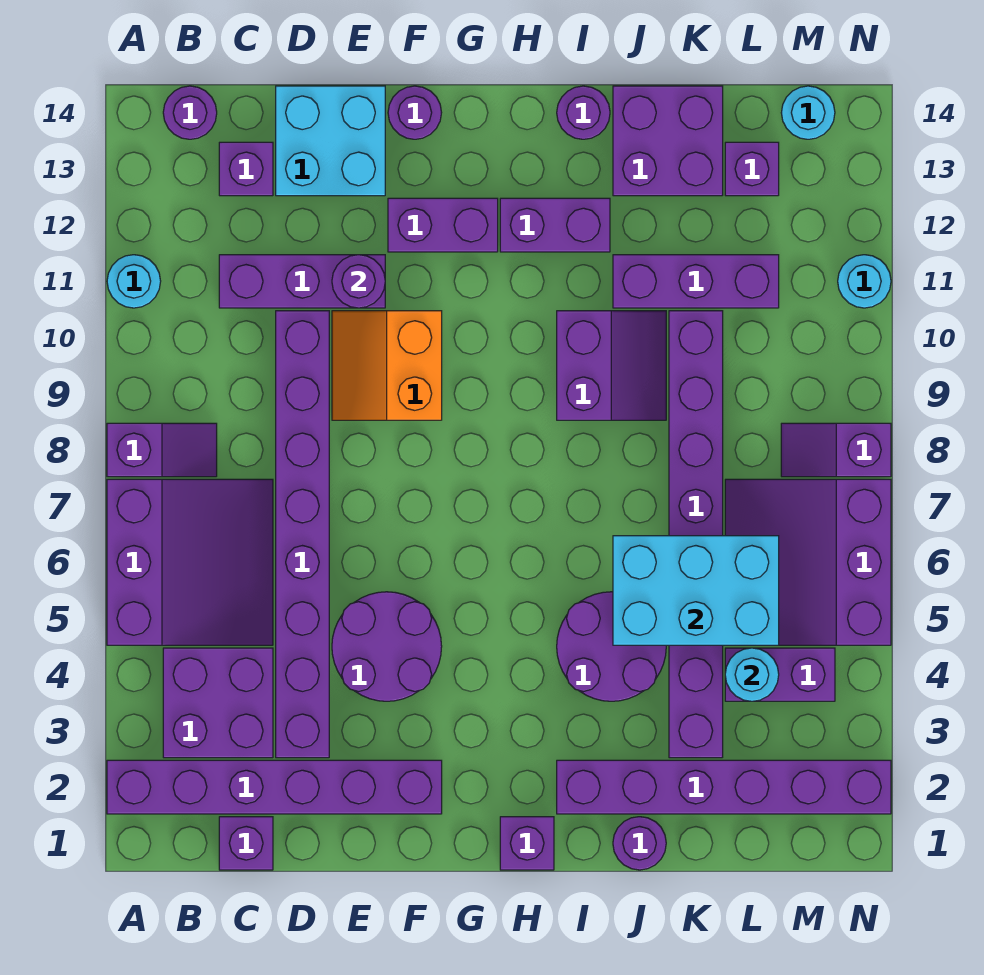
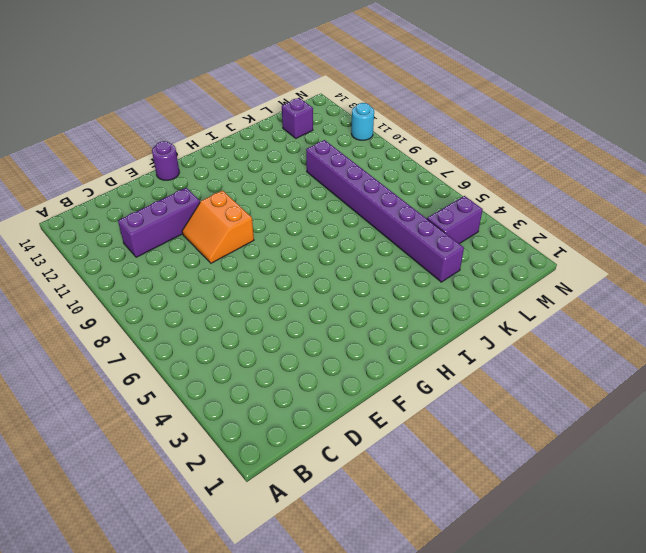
none -> purple 1x6 brick [107,760,442,814]
none -> purple 3x3 slope [107,479,273,645]
none -> purple 1x2 slope [107,423,217,477]
none -> cyan 1x1 round brick [107,255,161,308]

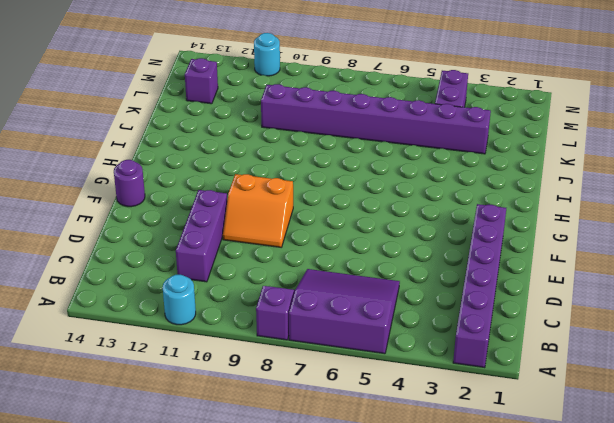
none -> purple 2x2 brick [163,648,273,758]
none -> purple 1x1 round brick [163,86,217,139]
none -> purple 1x1 brick [219,817,273,870]
none -> purple 1x1 brick [219,142,273,196]

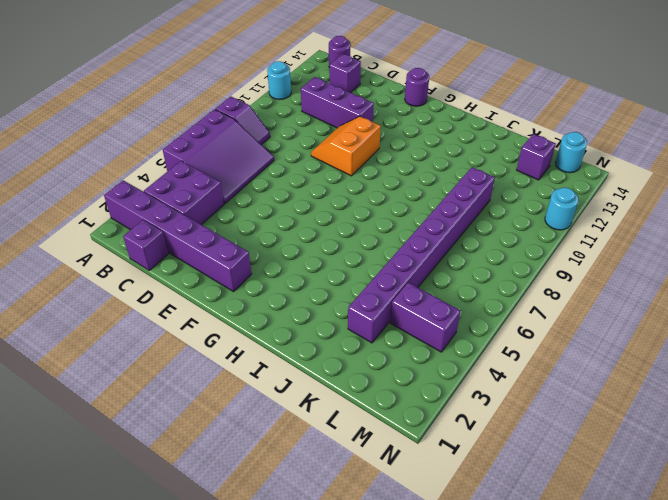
none -> purple 1x8 brick [276,311,329,758]
none -> cyan 2x2 brick [276,86,385,196]
none -> purple 2x2 round brick [332,592,442,701]
none -> purple 1x2 brick [388,198,498,252]

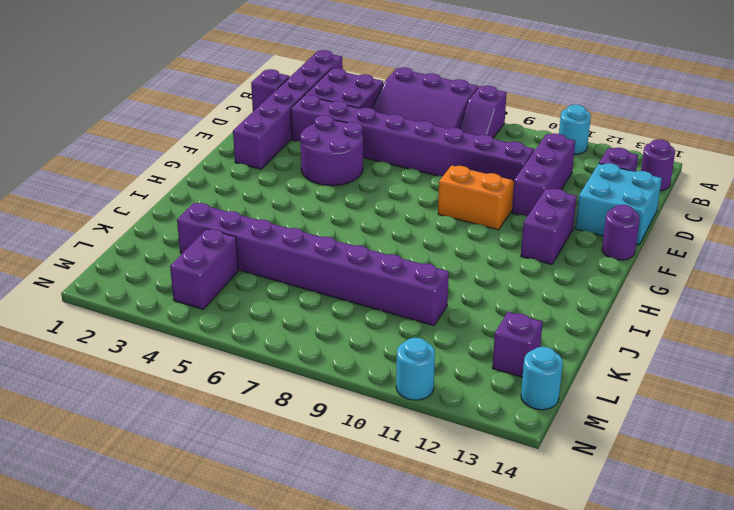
none -> purple 1x1 brick [500,817,554,870]
none -> purple 1x2 brick [500,198,610,252]
none -> purple 1x6 brick [557,760,891,814]
none -> purple 2x2 round brick [557,592,666,701]

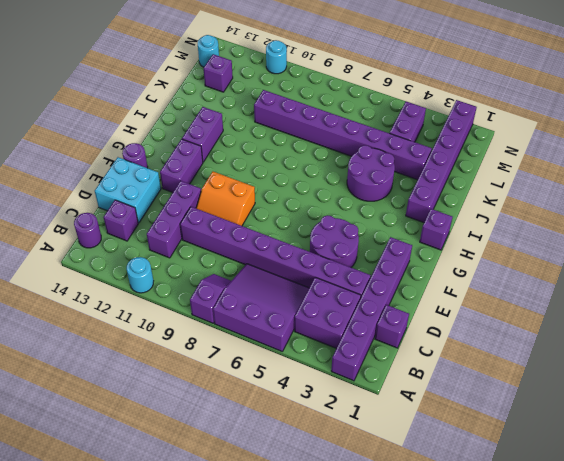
none -> purple 2x2 slope [557,311,666,420]
none -> purple 1x1 round brick [557,86,610,139]
none -> purple 1x1 round brick [613,817,666,870]
none -> purple 1x3 brick [613,255,779,308]

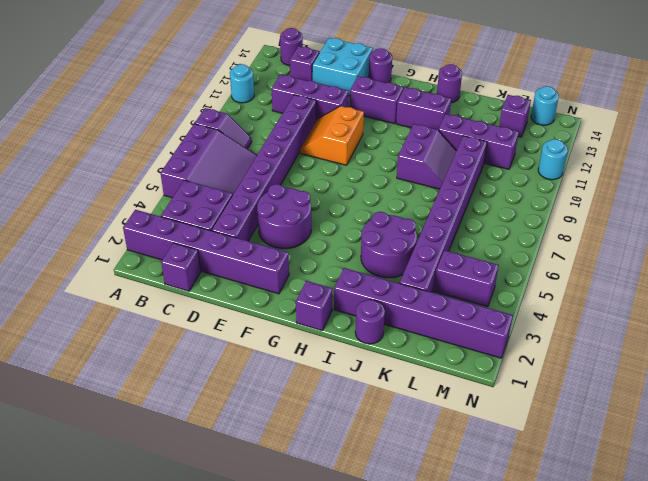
none -> purple 2x2 brick [613,86,723,196]
none -> purple 3x3 slope [725,479,891,645]
none -> purple 1x2 slope [781,423,891,477]
none -> purple 1x1 round brick [332,255,385,308]

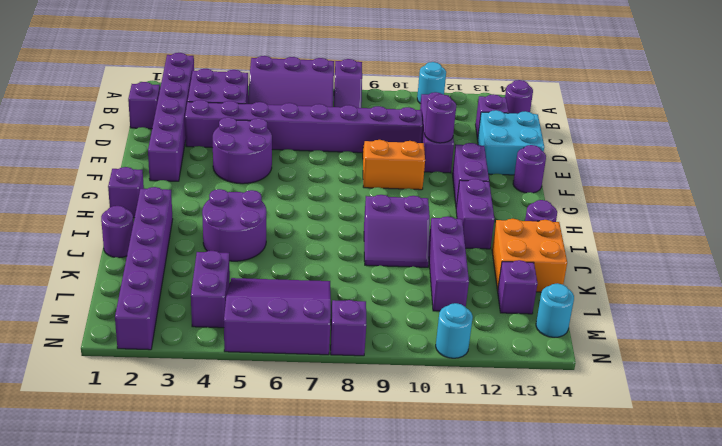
orange 2x2 brick [492,219,567,292] -> purple 2x2 brick [613,86,723,196]
none -> purple 1x8 brick [669,311,723,758]
none -> cyan 2x3 brick [613,536,779,645]
none -> cyan 1x1 round brick [725,648,779,701]

